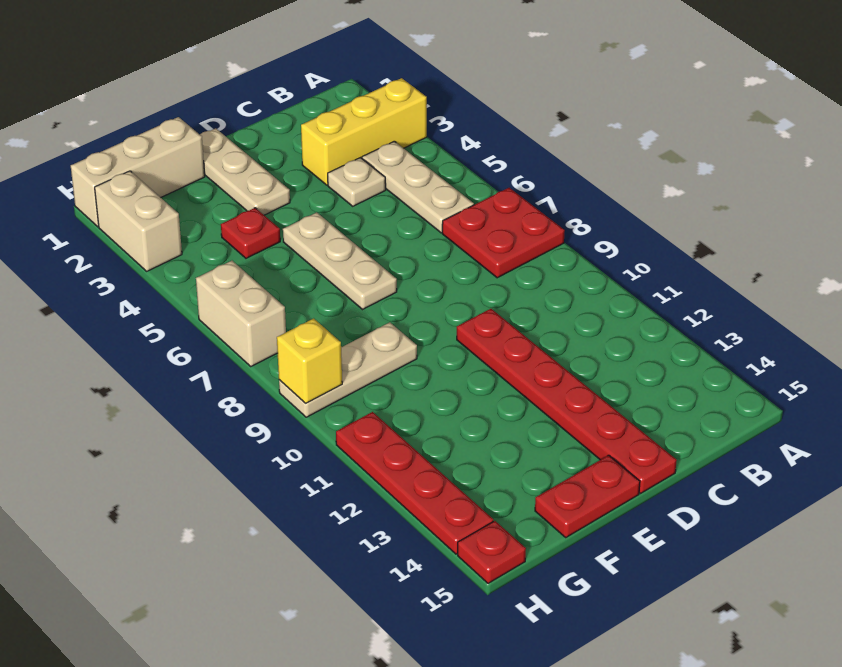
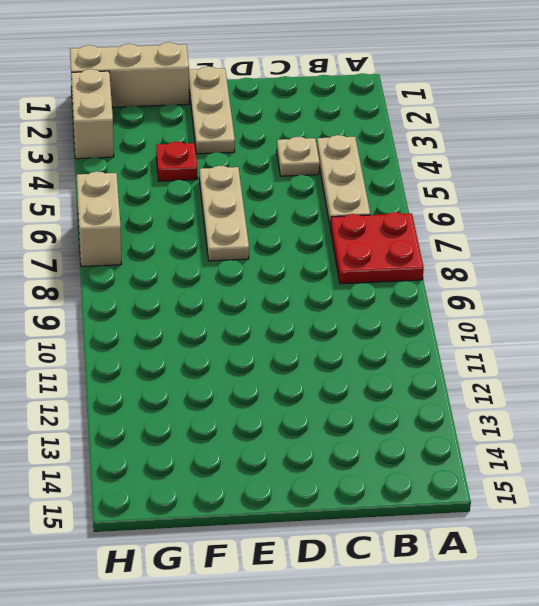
none -> yellow 1x3 brick [301,78,427,185]
none -> red 1x6 plate [457,309,677,493]
none -> red 1x2 plate [535,455,640,537]

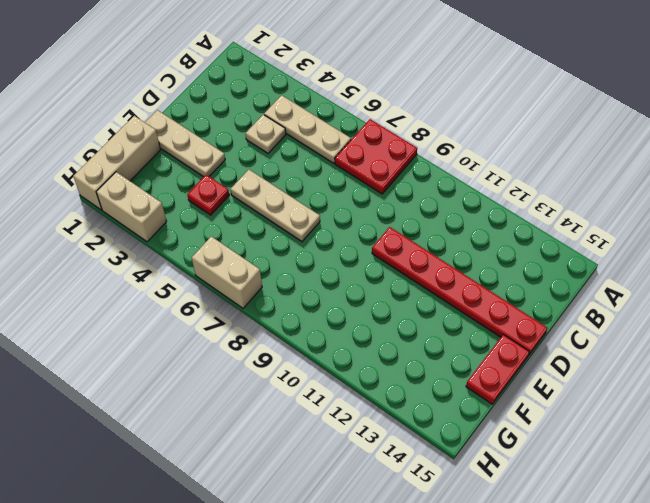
none -> yellow 1x3 brick [301,78,427,185]
none -> tan 1x3 plate [279,322,417,417]
none -> red 1x4 plate [336,412,493,554]

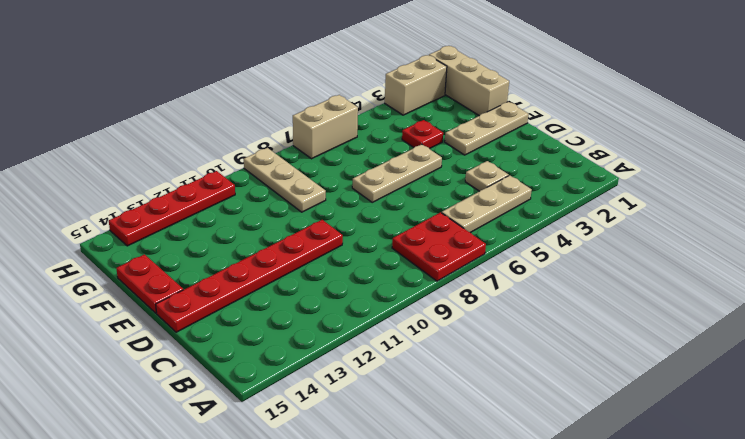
none -> yellow 1x3 brick [301,78,427,185]
none -> red 1x1 plate [458,521,526,583]
none -> yellow 1x1 brick [277,318,342,403]

